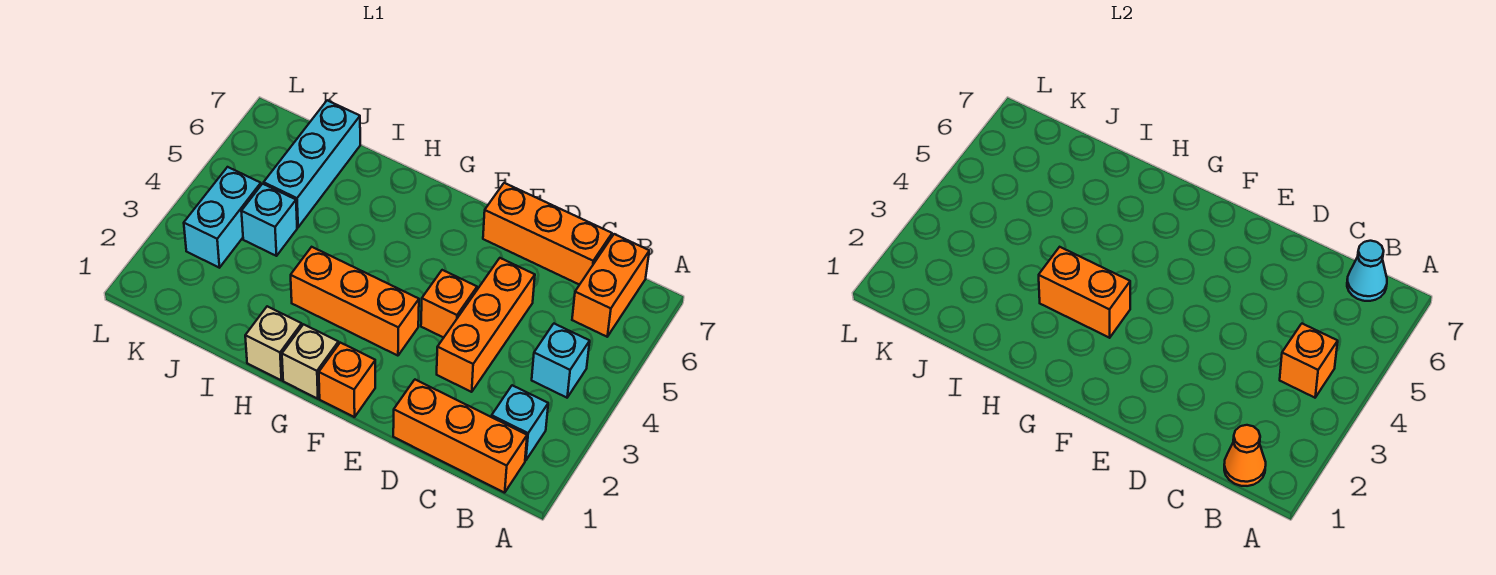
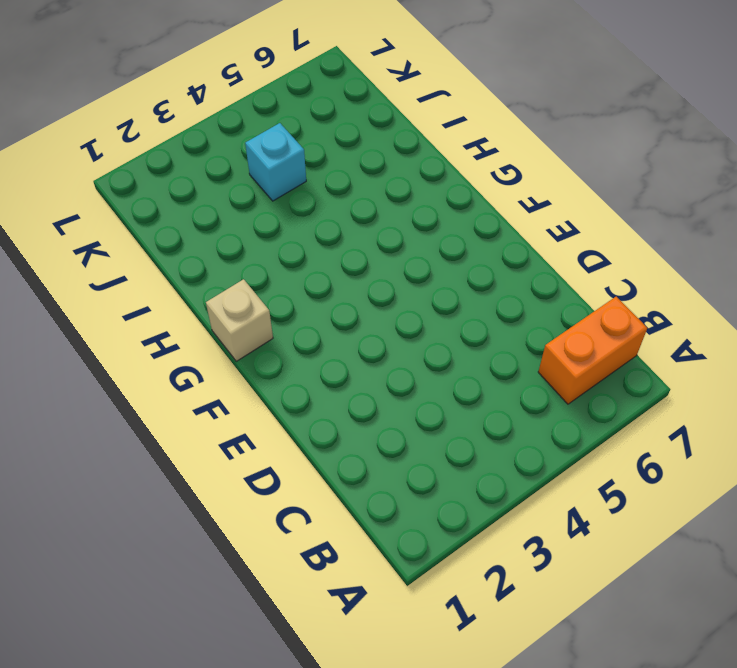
none -> orange 1x3 brick [393,380,527,493]
none -> cyan 1x1 brick [492,385,548,461]
none -> cyan 1x1 brick [532,324,590,398]

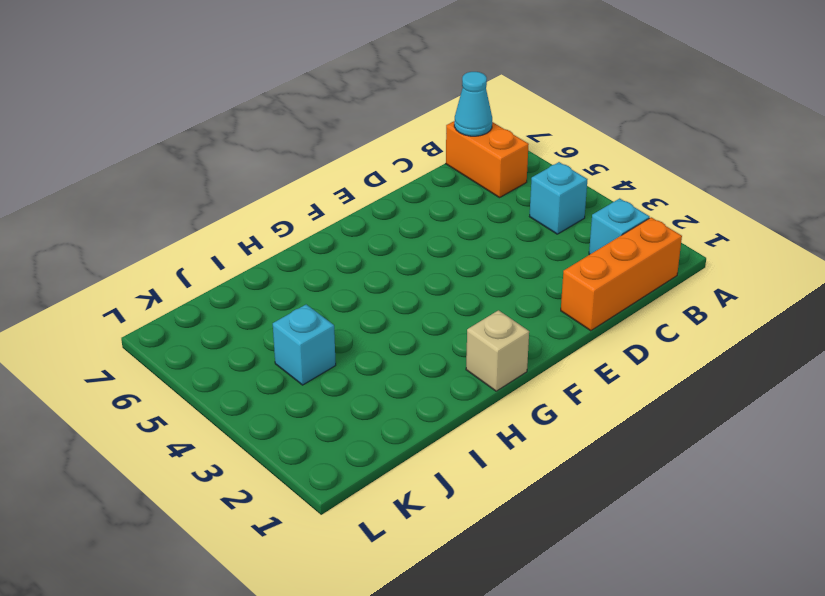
none -> orange 1x3 brick [483,183,612,285]
none -> orange 1x3 brick [437,258,535,392]
none -> orange 1x1 brick [421,270,477,338]

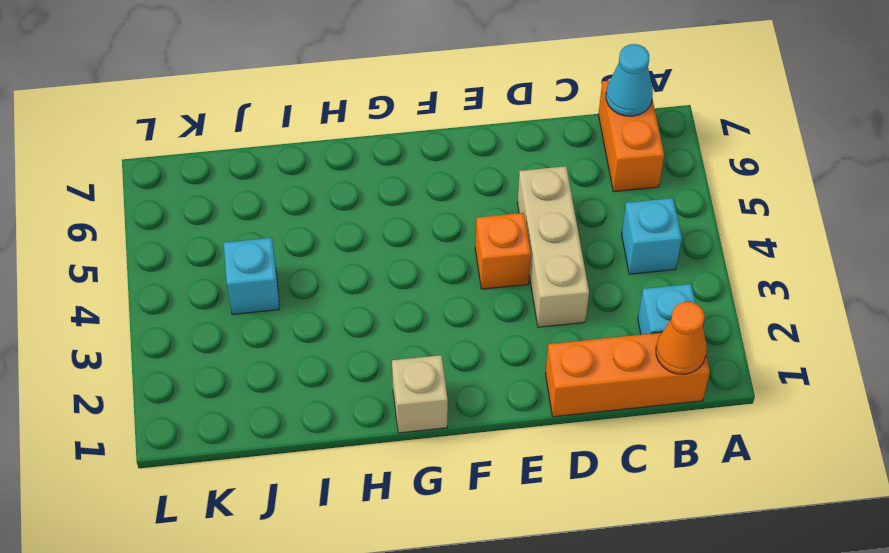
tan 1x3 brick [517,166,589,327] -> orange 1x3 brick [437,258,535,392]
none -> orange 1x3 brick [483,183,612,285]
none -> orange 1x1 brick [319,343,375,417]
none -> orange 1x3 brick [291,247,419,356]

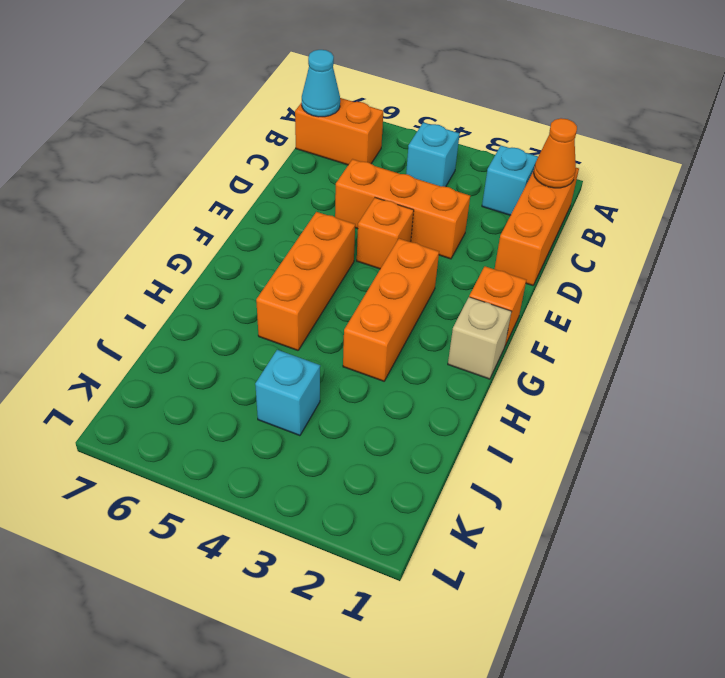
orange 1x3 brick [256,212,355,350] -> orange 1x3 brick moved to [483,183,612,285]
none -> tan 1x1 brick [245,306,302,380]
none -> cyan 1x3 brick [264,100,360,227]
none -> cyan 1x2 brick [184,167,261,268]

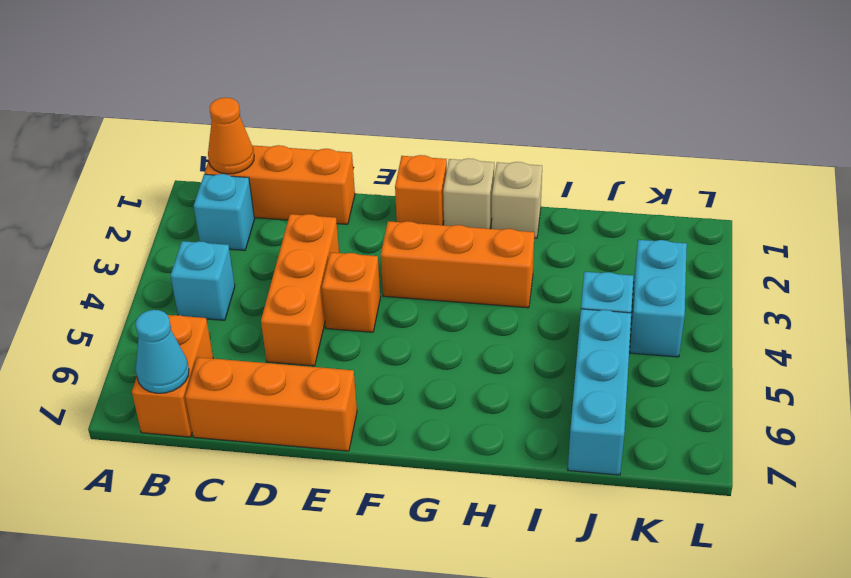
none -> orange 1x1 brick [1280,324,1338,398]
none -> orange 1x2 brick [1039,247,1130,338]

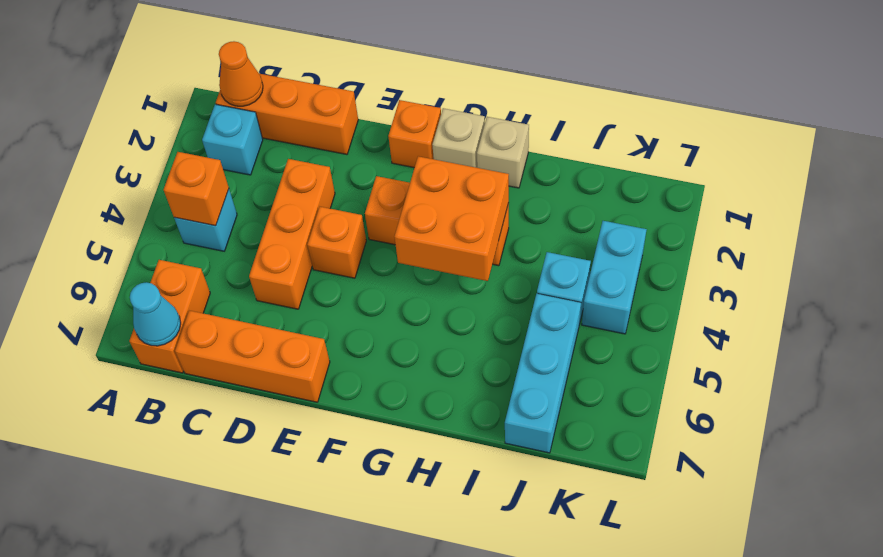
orange 2x2 brick [394,156,509,281] -> orange 1x2 brick [1039,247,1130,338]

